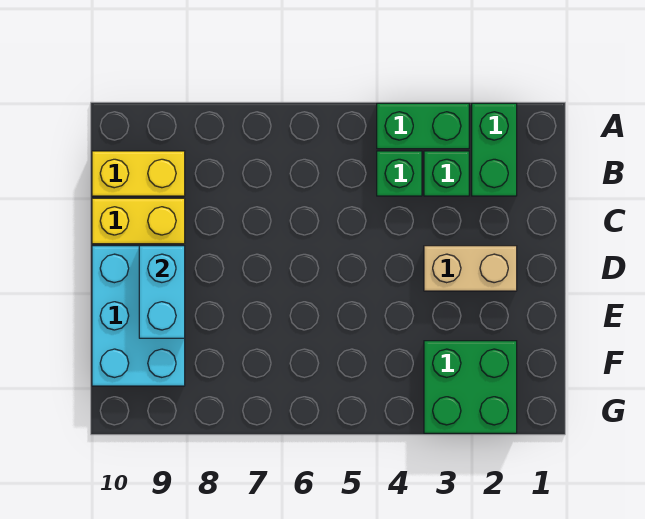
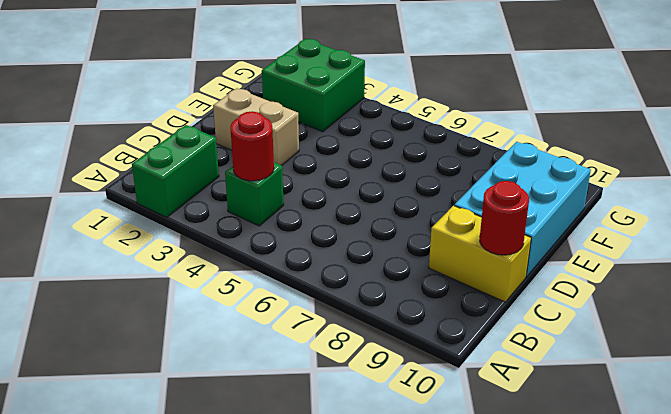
red 1x1 round brick [230,111,274,181] -> none
red 1x1 round brick [480,181,529,255] -> none
none -> green 1x2 brick [377,103,469,149]
none -> green 1x1 brick [424,151,469,196]

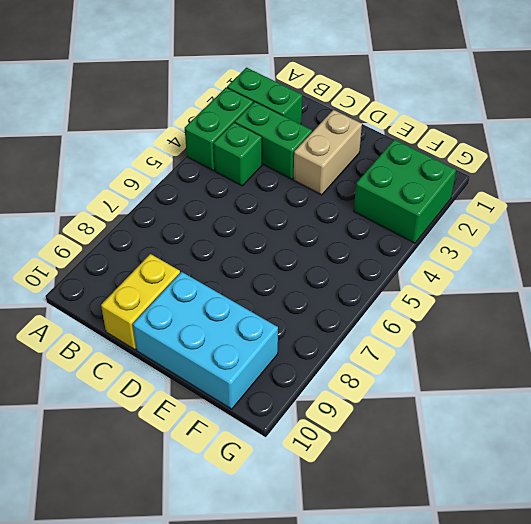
green 1x2 brick [235,102,312,179] -> green 1x1 brick [424,151,469,196]
none -> yellow 1x2 brick [92,151,185,196]
none -> cyan 1x2 brick [139,246,185,338]

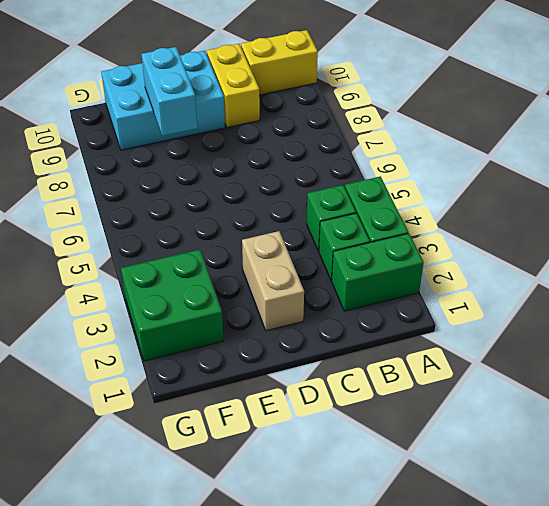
yellow 1x2 brick [241,30,318,95] -> yellow 1x2 brick turned to [92,151,185,196]
cyan 1x2 brick [141,47,197,136] -> cyan 1x2 brick turned to [139,246,185,338]

